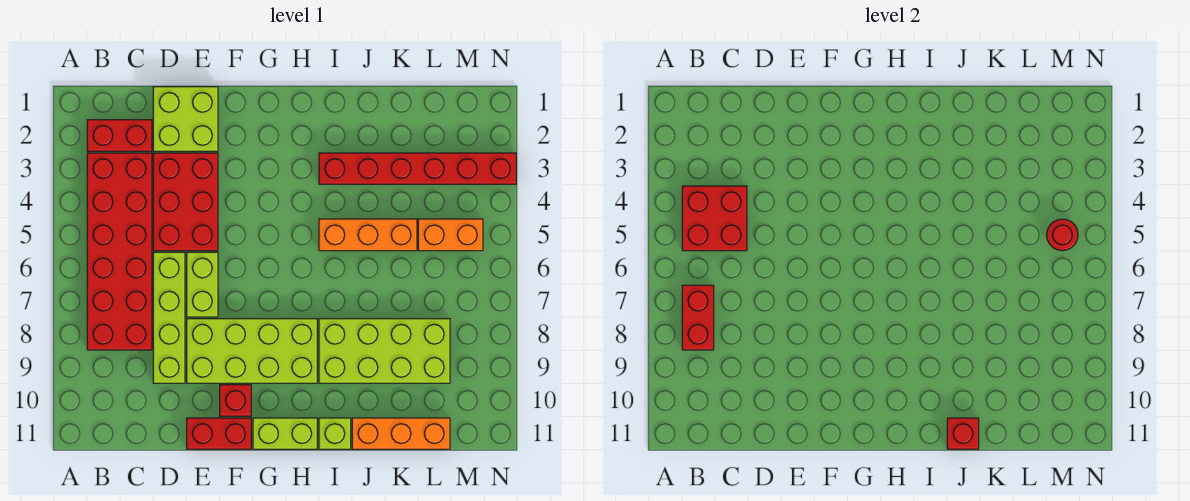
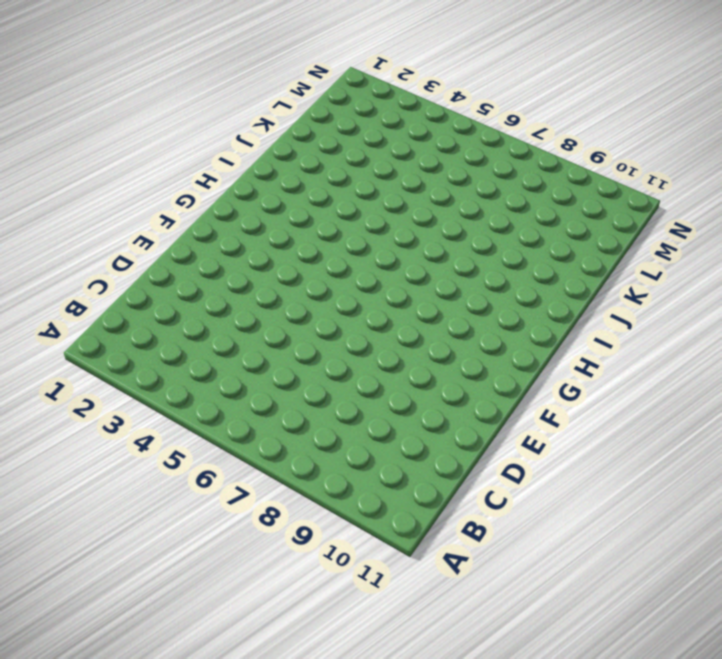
none -> red 1x2 brick [87,120,152,151]
none -> red 2x6 brick [87,153,152,350]
none -> lime 2x2 brick [153,87,218,151]

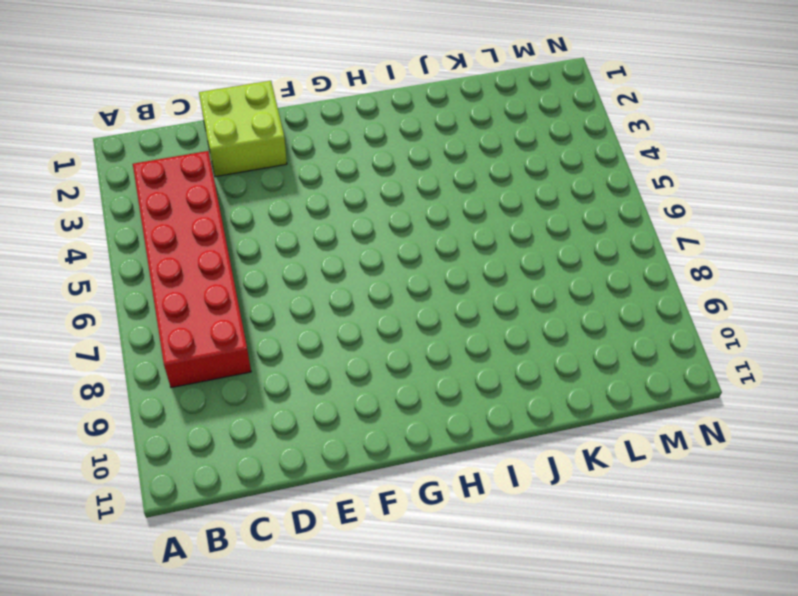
none -> red 1x2 brick [87,120,152,151]
none -> red 2x3 brick [153,153,218,251]
none -> lime 1x4 brick [153,252,185,383]

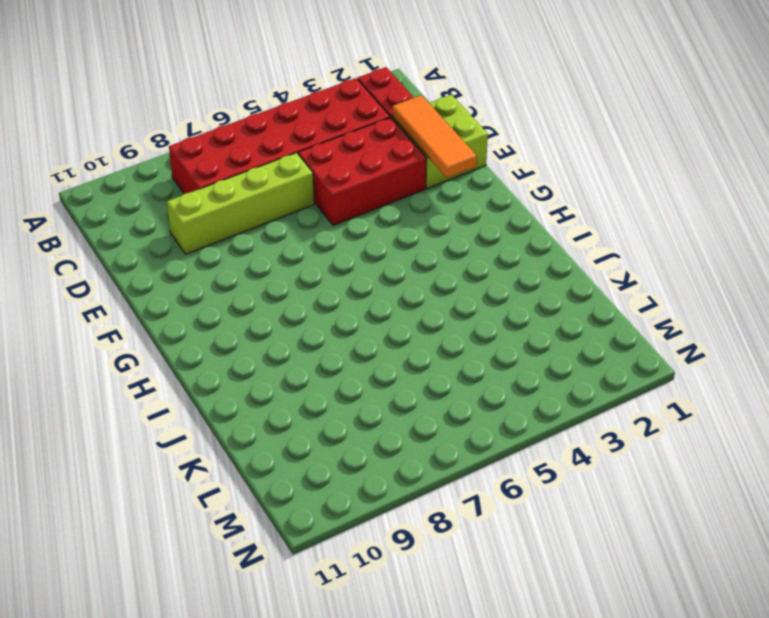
orange 1x3 tile [392,95,477,178] -> none
none -> lime 1x2 brick [187,252,218,317]
none -> lime 2x4 brick [187,319,317,383]
none -> red 1x2 brick [187,418,251,449]

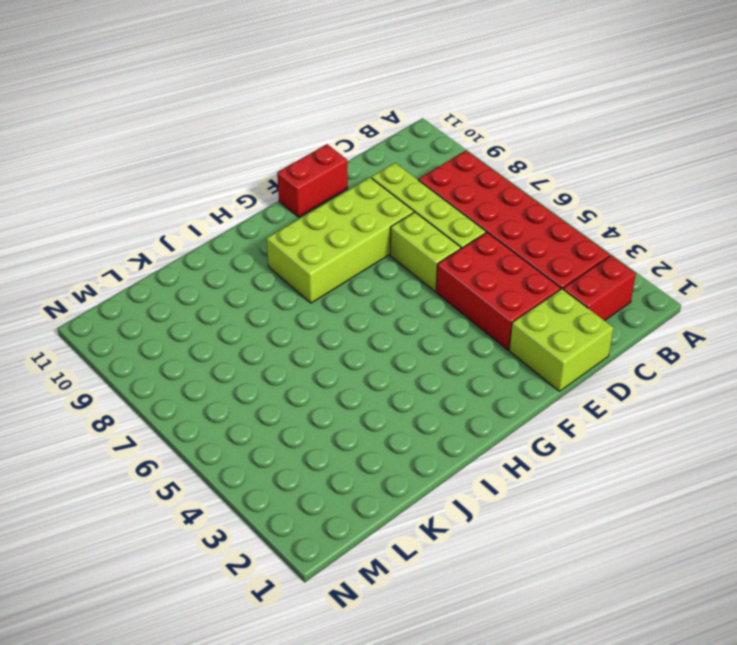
none -> red 1x1 brick [220,385,251,416]
none -> lime 1x2 brick [253,418,317,449]
none -> red 1x6 brick [319,153,516,184]

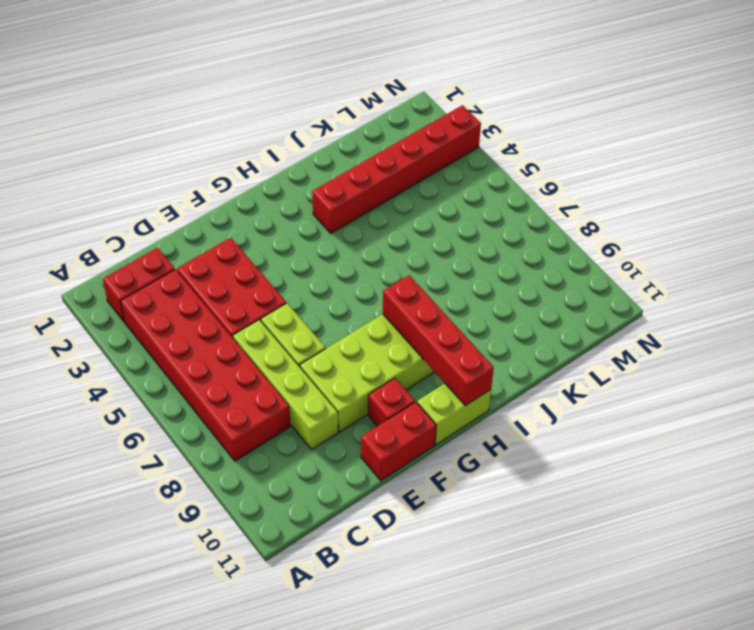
red 1x4 brick [383,275,494,406] -> none
none -> lime 2x2 brick [153,87,218,151]
none -> orange 1x3 brick [319,219,417,251]
none -> lime 2x4 brick [319,319,450,383]

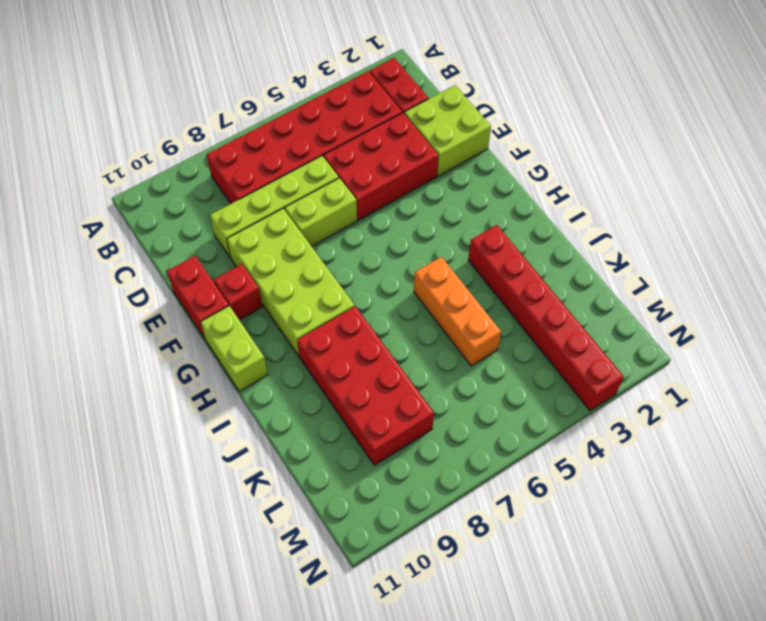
red 2x4 brick [297,306,434,465] -> lime 2x4 brick [319,319,450,383]
none -> lime 1x1 brick [319,418,351,449]
none -> orange 1x3 brick [352,418,450,449]
none -> orange 1x2 brick [418,219,483,251]

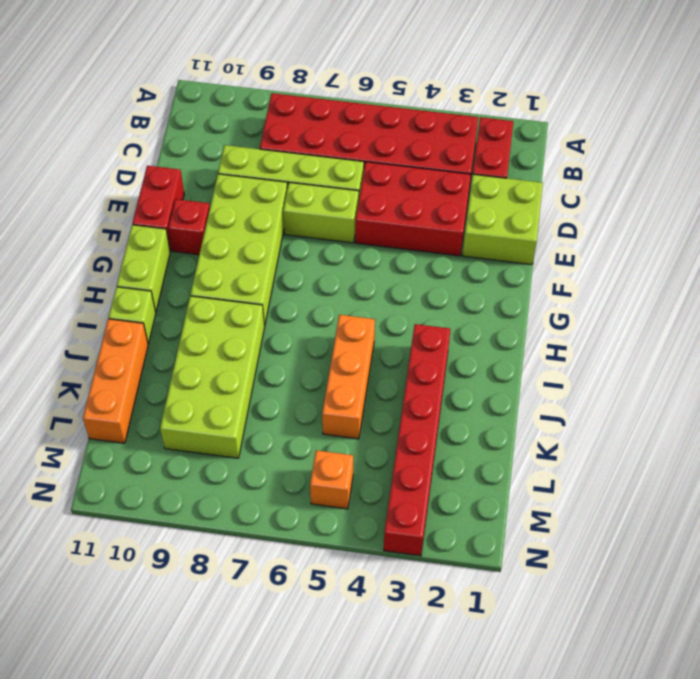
orange 1x1 brick [310,450,353,509] -> orange 1x2 brick [418,219,483,251]
none -> red 2x2 brick [682,186,747,251]
none -> red 1x2 brick [682,285,714,350]
none -> red 1x1 brick [947,418,979,449]

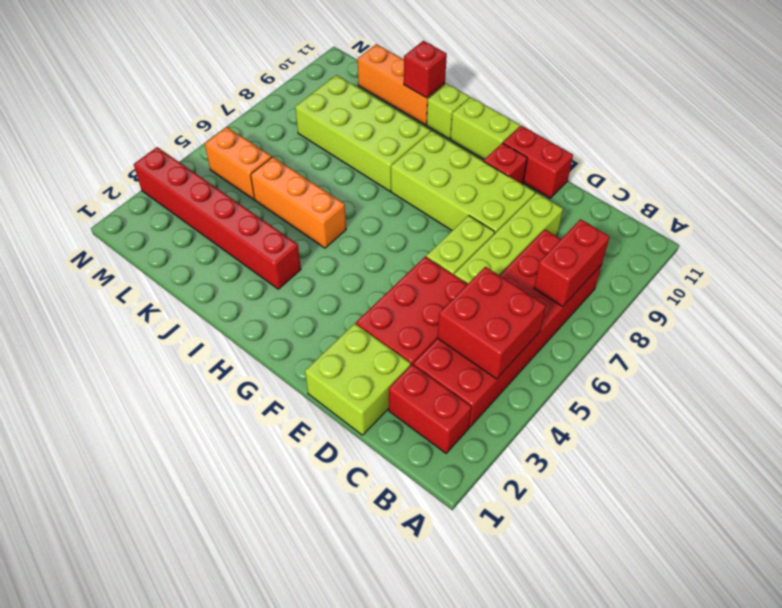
none -> red 1x1 round brick [1047,219,1078,251]

